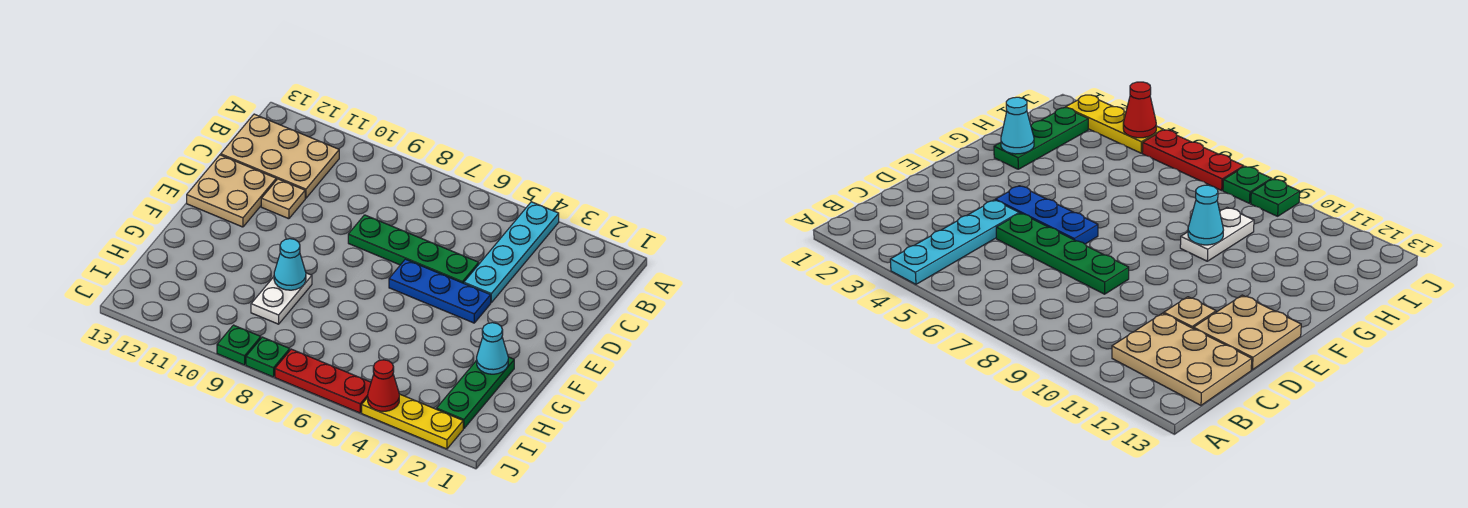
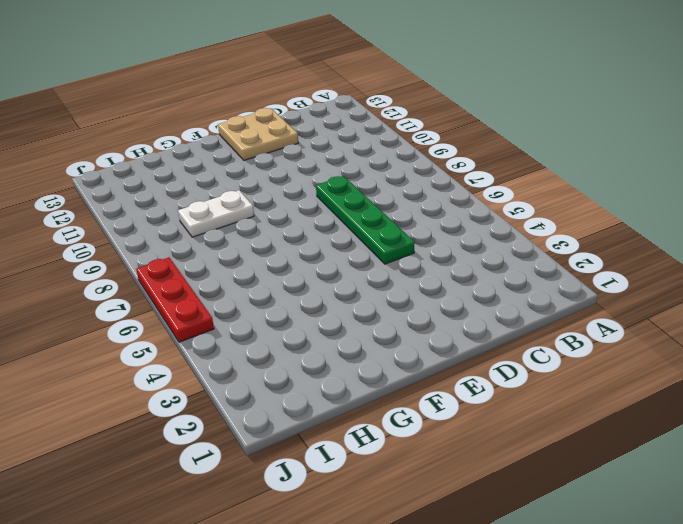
none -> cyan 1x4 plate [464,202,559,302]
none -> tan 2x3 plate [221,114,339,198]
none -> tan 1x1 plate [261,179,305,219]

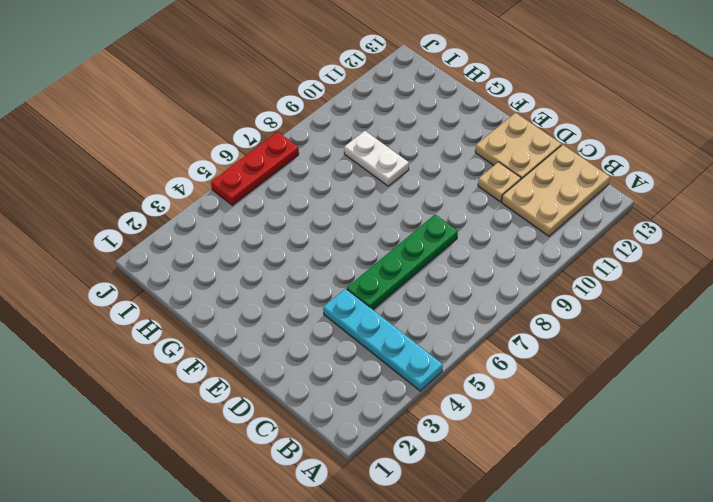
none -> blue 1x3 plate [389,259,491,323]
none -> green 1x3 plate [437,357,514,429]
none -> yellow 1x3 plate [362,394,463,449]

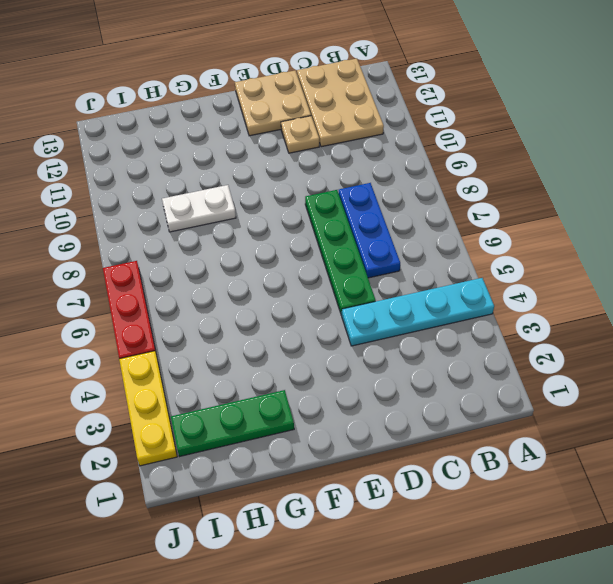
blue 1x3 plate [339,183,400,278] -> blue 1x3 plate moved to [389,259,491,323]
none -> green 1x1 plate [246,337,290,377]
none -> green 1x1 plate [217,325,261,365]
none -> cyan 1x1 cone [477,323,508,374]

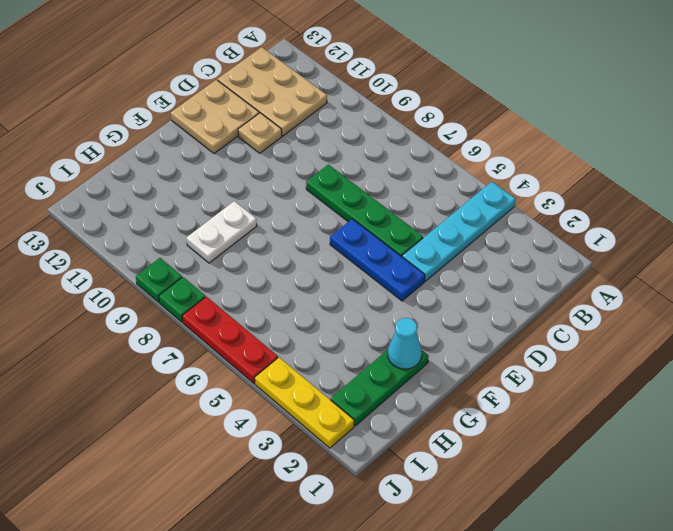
none -> cyan 1x1 cone [274,239,306,290]
none -> red 1x1 cone [368,360,399,411]

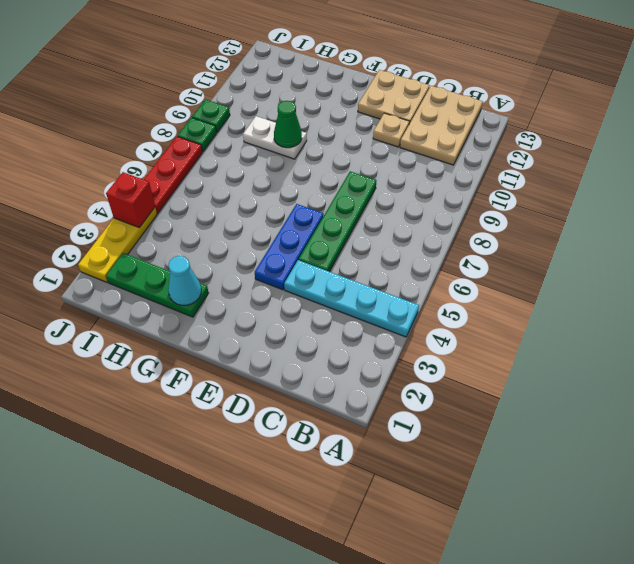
green 1x1 cone [274,101,302,148] -> cyan 1x1 cone [274,239,306,290]
red 1x1 brick [106,172,155,228] -> red 1x1 cone [368,360,399,411]

